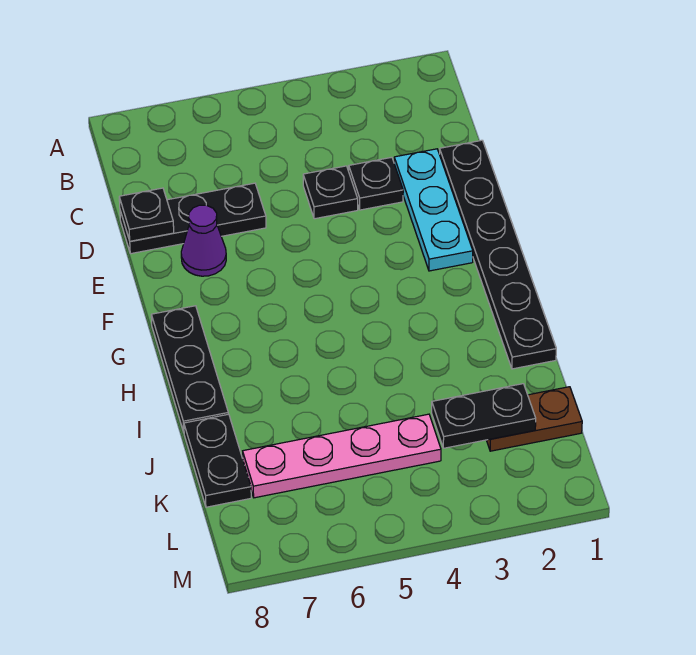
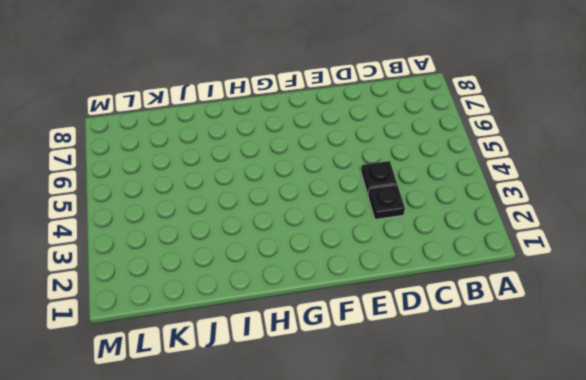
none -> black 1x6 plate [439,140,556,369]
none -> cyan 1x3 plate [394,149,473,271]
none -> black 1x3 plate [120,183,266,254]

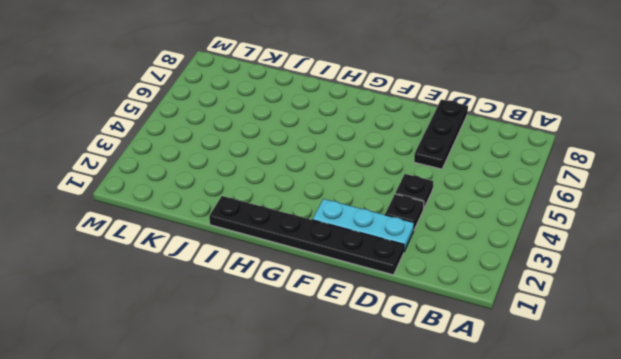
none -> purple 1x1 cone [181,205,226,276]
none -> black 1x3 plate [151,306,228,432]
none -> black 1x2 plate [184,414,251,507]

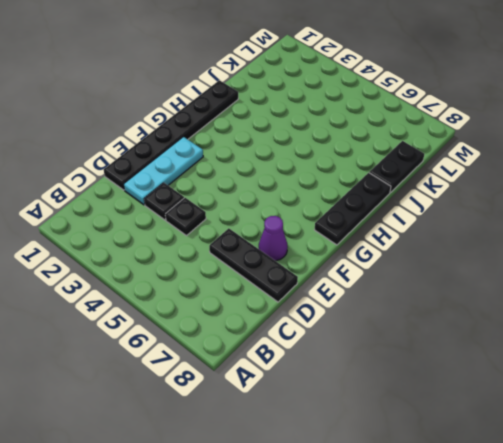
none -> brown 1x2 plate [486,387,582,451]
none -> pink 1x4 plate [243,414,441,498]
none -> black 1x1 plate [119,188,174,241]

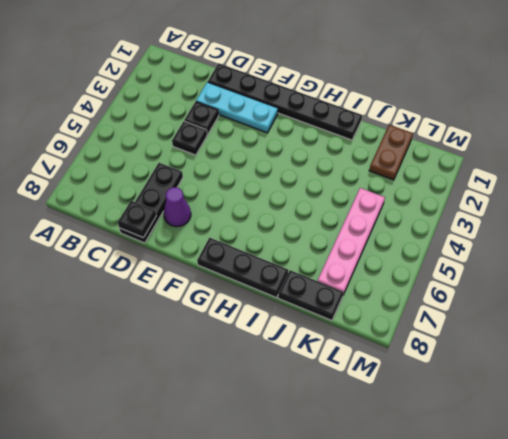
none -> black 1x2 plate [432,384,536,448]

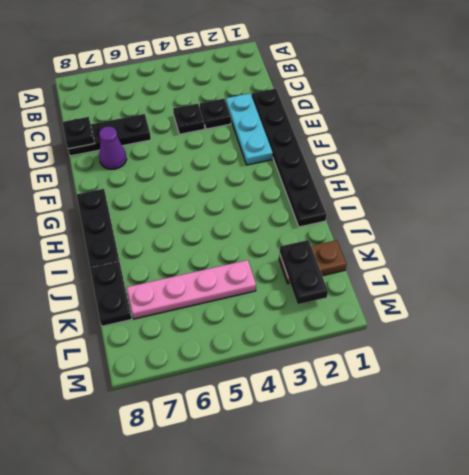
black 1x2 plate [280,240,328,304] -> black 1x2 plate turned to [432,384,536,448]

